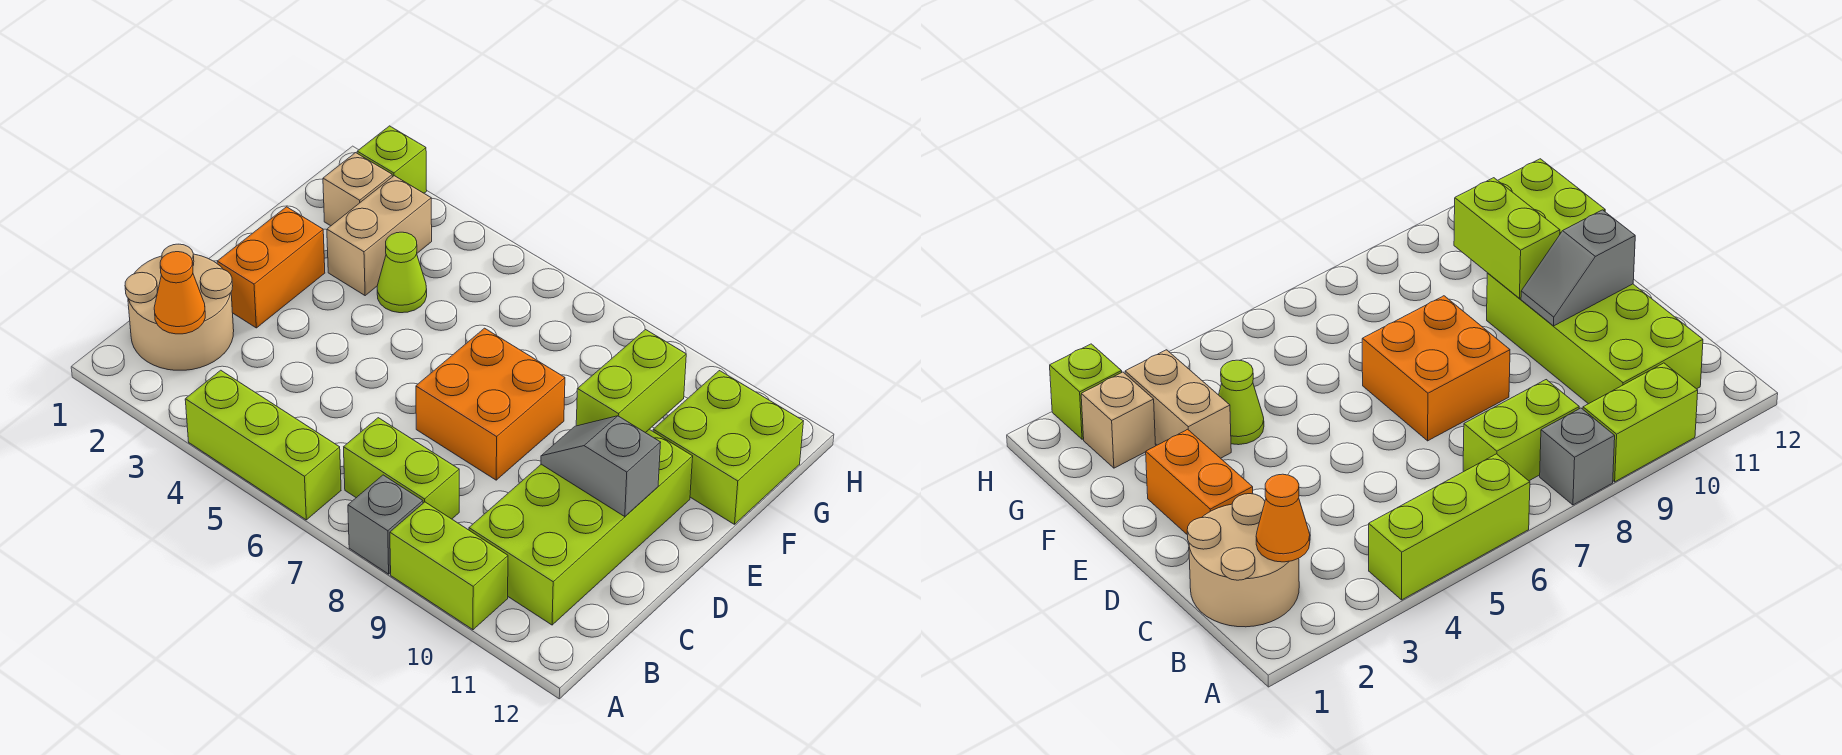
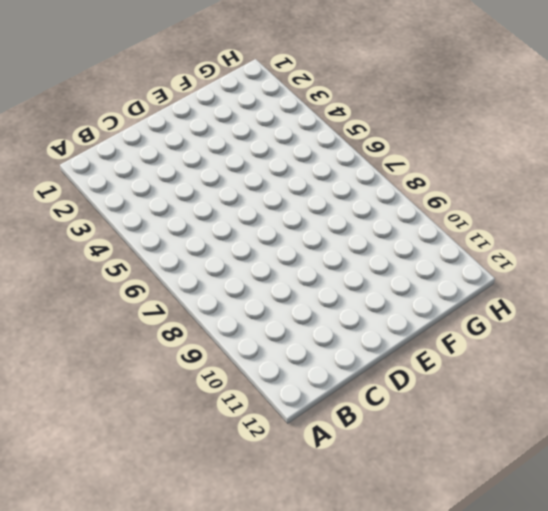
none -> lime 1x3 brick [185,370,341,520]
none -> grey 1x1 brick [348,475,423,574]
none -> lime 1x2 brick [390,502,508,630]

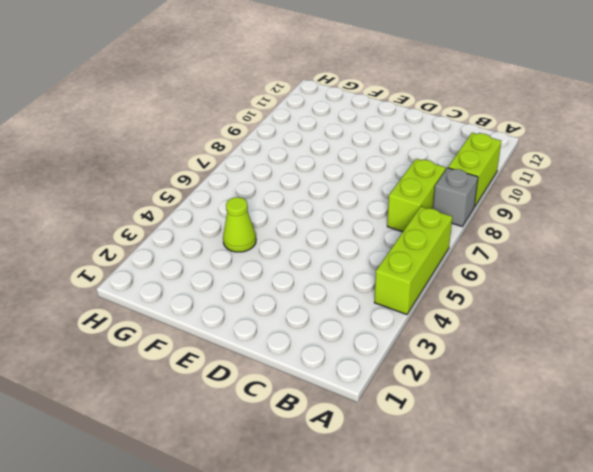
none -> tan 2x2 round brick [125,244,234,370]
none -> lime 2x4 brick [469,429,693,625]
none -> orange 1x2 brick [217,207,325,328]

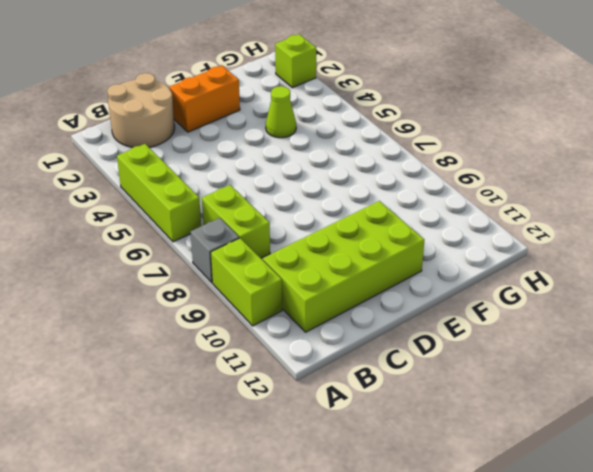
none -> orange 2x2 brick [416,328,565,480]
none -> tan 1x2 brick [327,176,432,296]
none -> lime 2x2 brick [653,371,803,524]

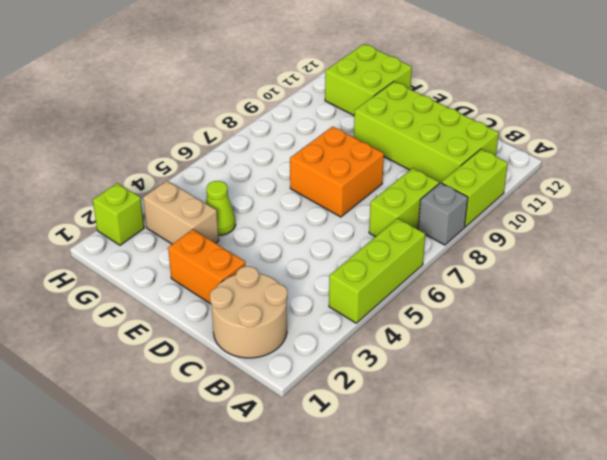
none -> tan 1x1 brick [323,153,392,226]
none -> orange 1x1 cone [154,252,205,334]
none -> grey 1x2 slope [541,416,661,517]

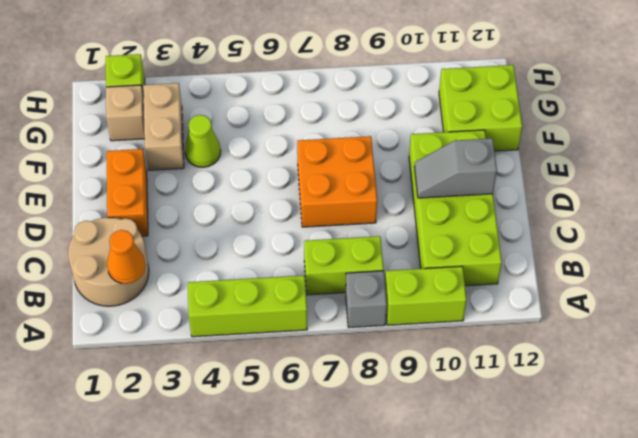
none -> lime 1x2 brick [576,330,686,433]

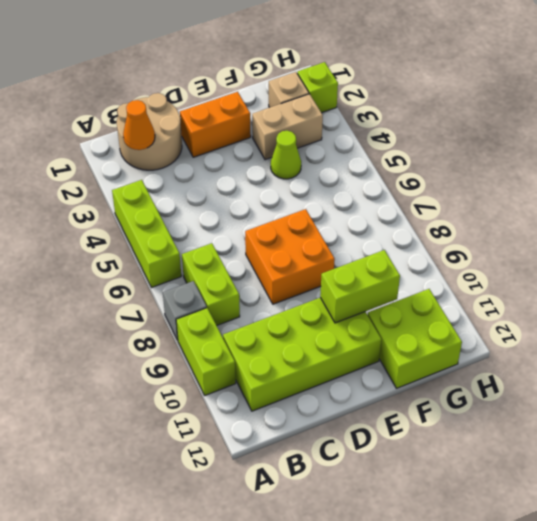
none -> grey 1x2 slope [541,416,661,517]

